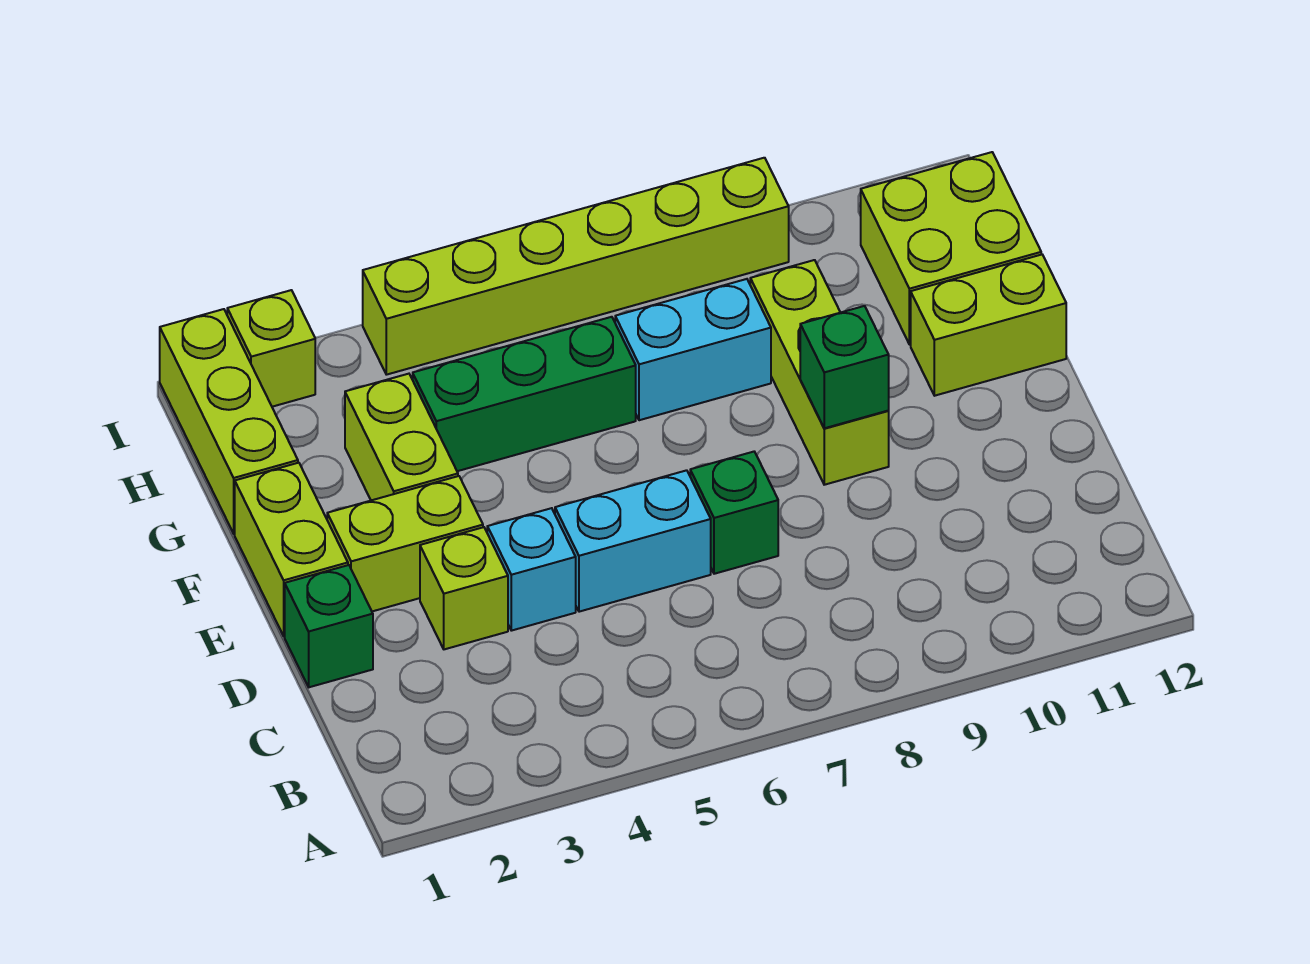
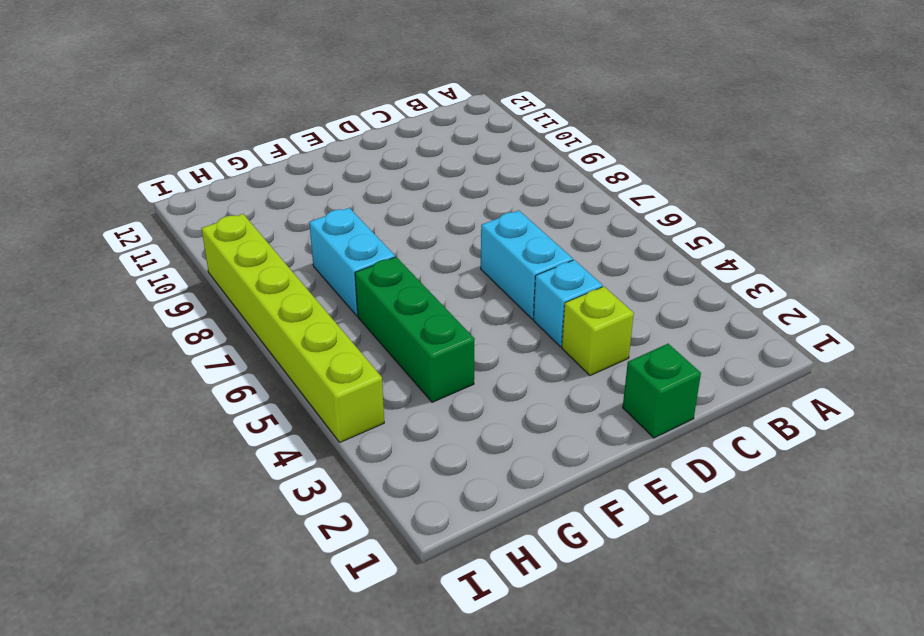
none -> green 1x1 brick [690,452,778,574]
none -> lime 1x2 brick [235,463,348,636]
none -> lime 1x2 brick [327,476,483,611]

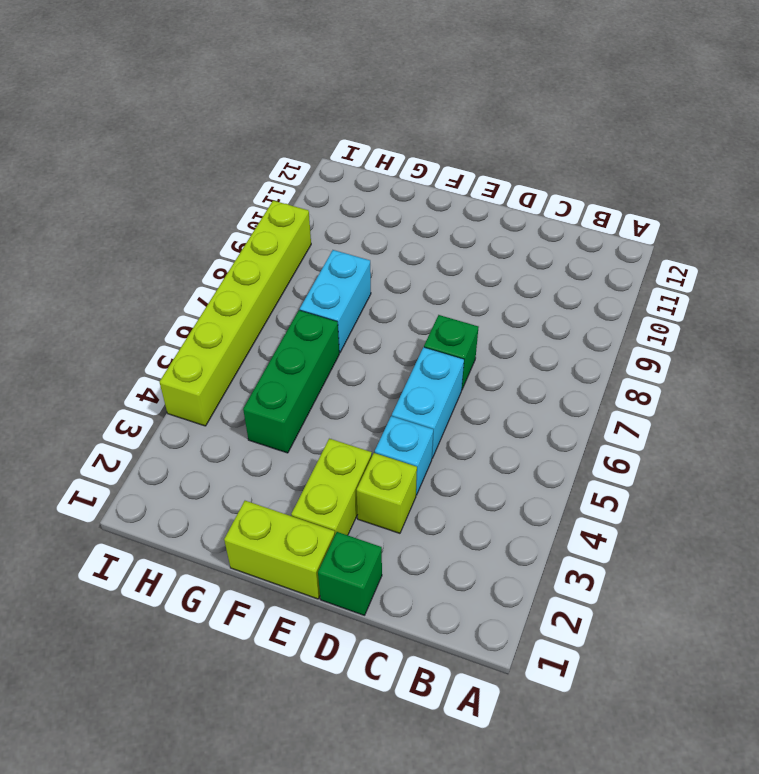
none -> lime 1x3 brick [750,260,889,485]
none -> lime 1x2 brick [345,374,458,500]
none -> lime 1x2 brick [911,254,1066,396]

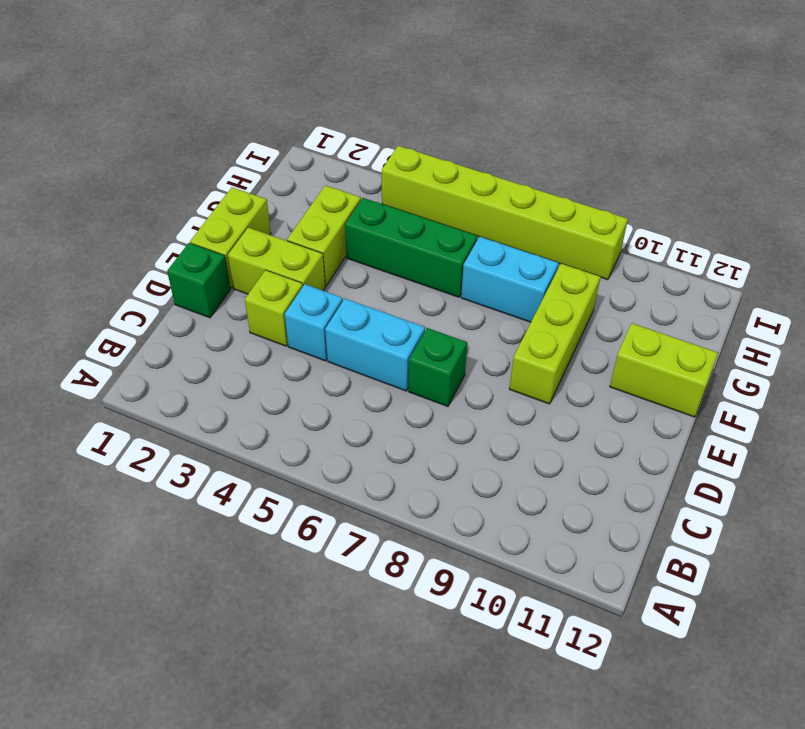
none -> lime 1x3 brick [160,309,298,534]
none -> lime 2x2 brick [861,152,1041,345]
none -> lime 1x1 brick [227,290,315,407]

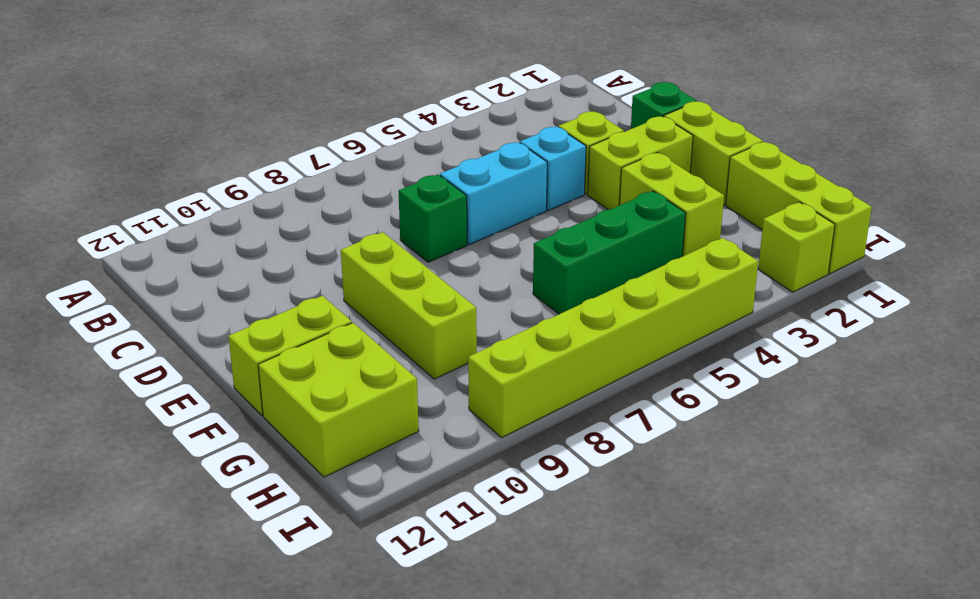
none -> cyan 1x2 brick [615,279,771,420]
none -> green 1x1 brick [800,306,889,428]

